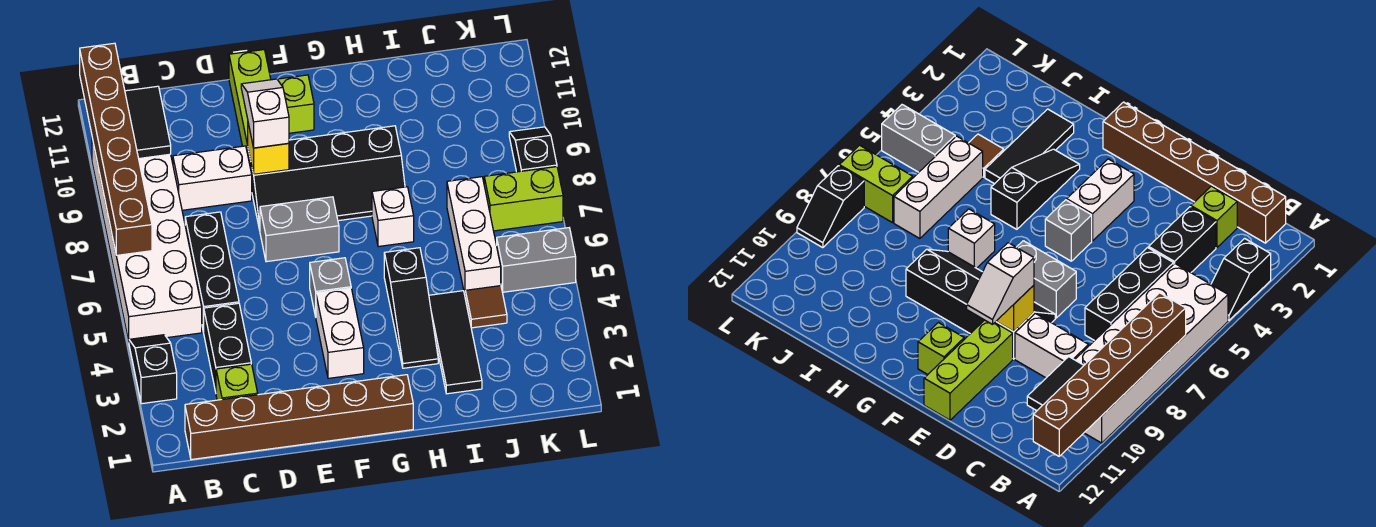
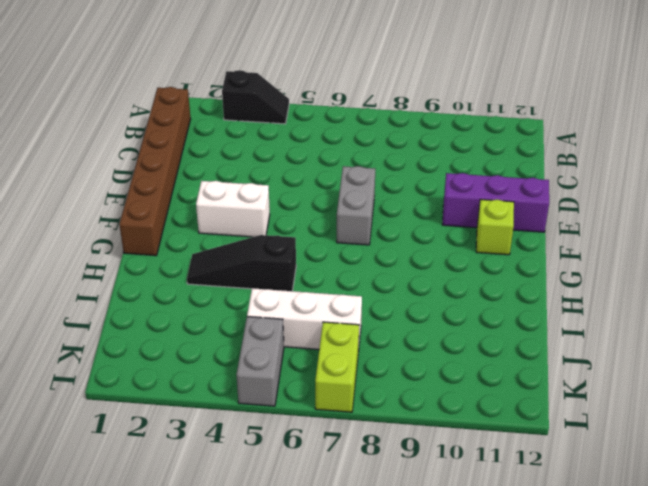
purple 1x3 brick [442,173,549,232] -> lime 1x3 brick [229,50,271,154]
none -> white 2x6 brick [92,138,202,341]
none -> lime 1x1 brick [216,364,258,400]
none -> black 1x2 brick [204,303,251,392]

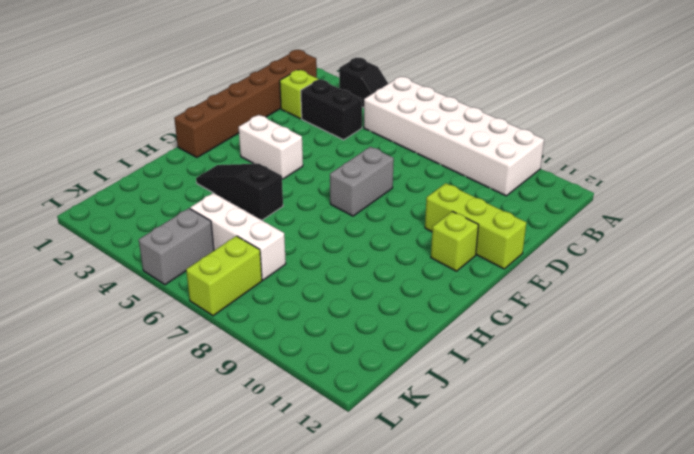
none -> black 1x3 brick [185,212,239,332]
none -> white 1x2 brick [173,146,252,210]
none -> black 2x4 slope [248,126,405,230]

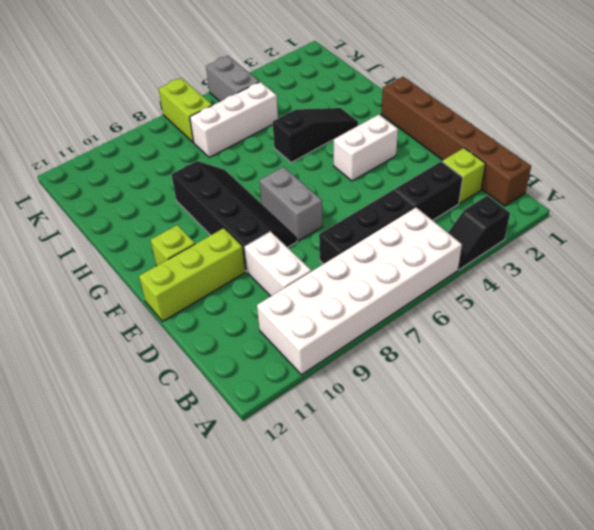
none -> grey 1x1 brick [310,258,351,317]
none -> white 1x1 brick [372,187,414,247]
none -> black 1x3 tile [429,291,482,394]

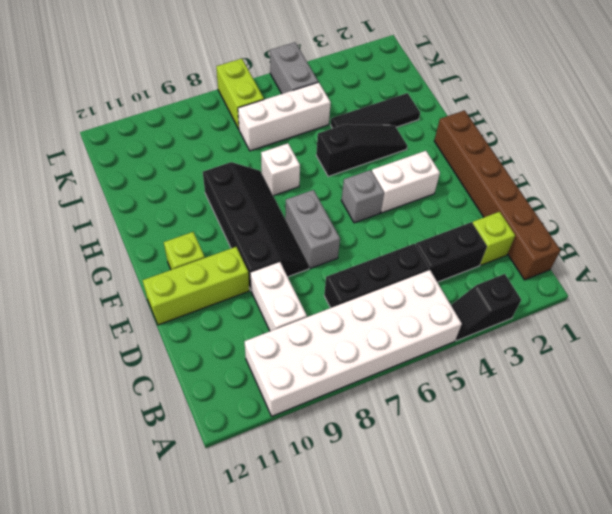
none -> brown 1x1 tile [465,286,507,328]
none -> black 1x2 slope [509,127,557,172]
none -> brown 1x6 brick [80,43,152,255]

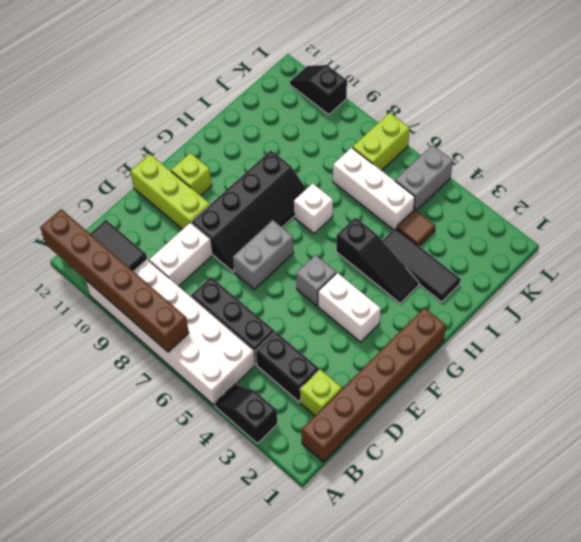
black 1x2 slope [290,65,347,115] -> black 1x2 slope moved to [509,127,557,172]
none -> yellow 1x1 brick [247,124,289,174]
none -> white 1x2 slope [241,79,289,148]

